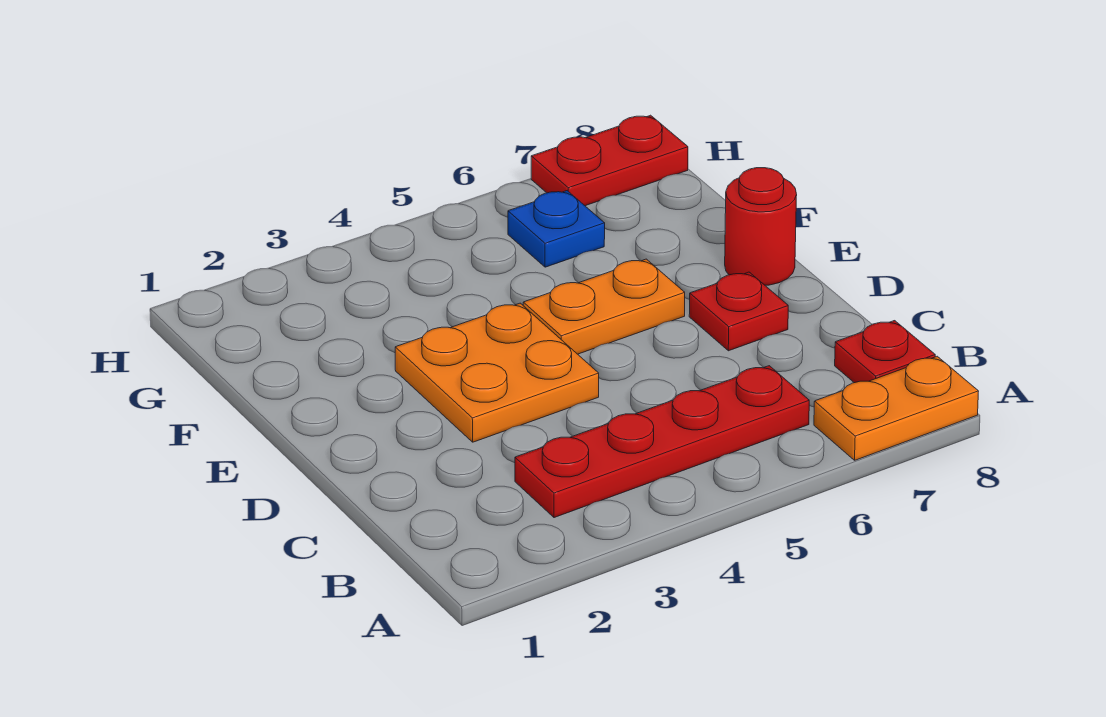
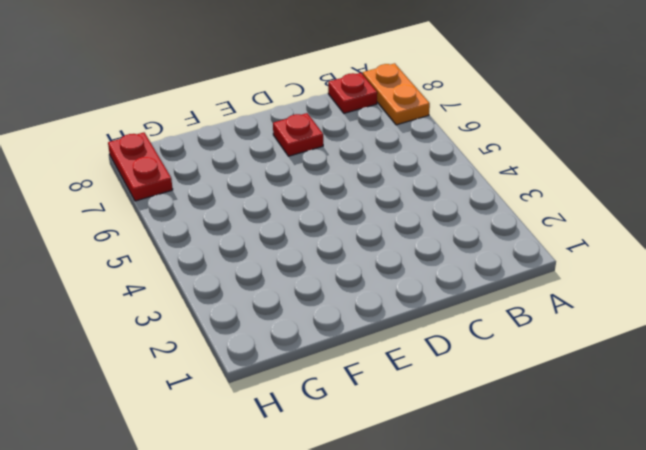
none -> red 1x4 plate [515,366,809,518]
none -> orange 2x2 plate [395,303,599,442]

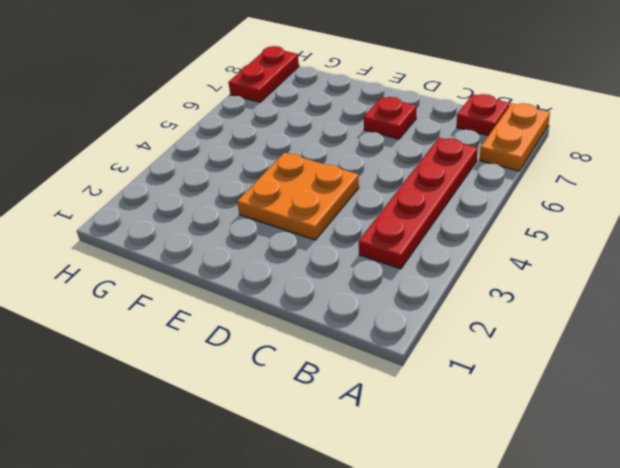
none -> orange 1x2 plate [523,259,685,354]
none -> red 1x1 round brick [725,168,797,285]

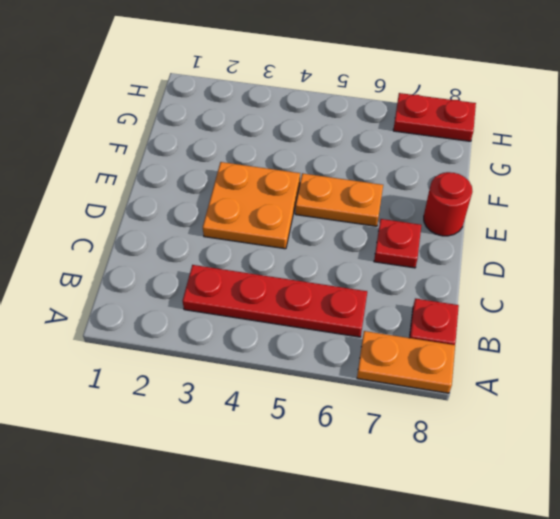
none -> blue 1x1 plate [508,191,605,267]

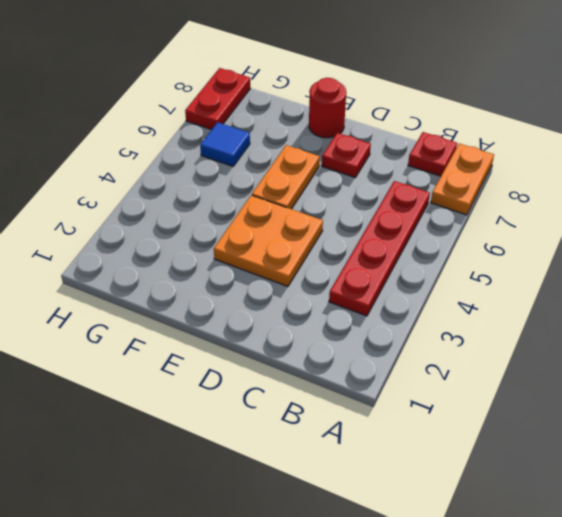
blue 1x1 tile [200,122,250,166] -> blue 1x1 plate [508,191,605,267]

